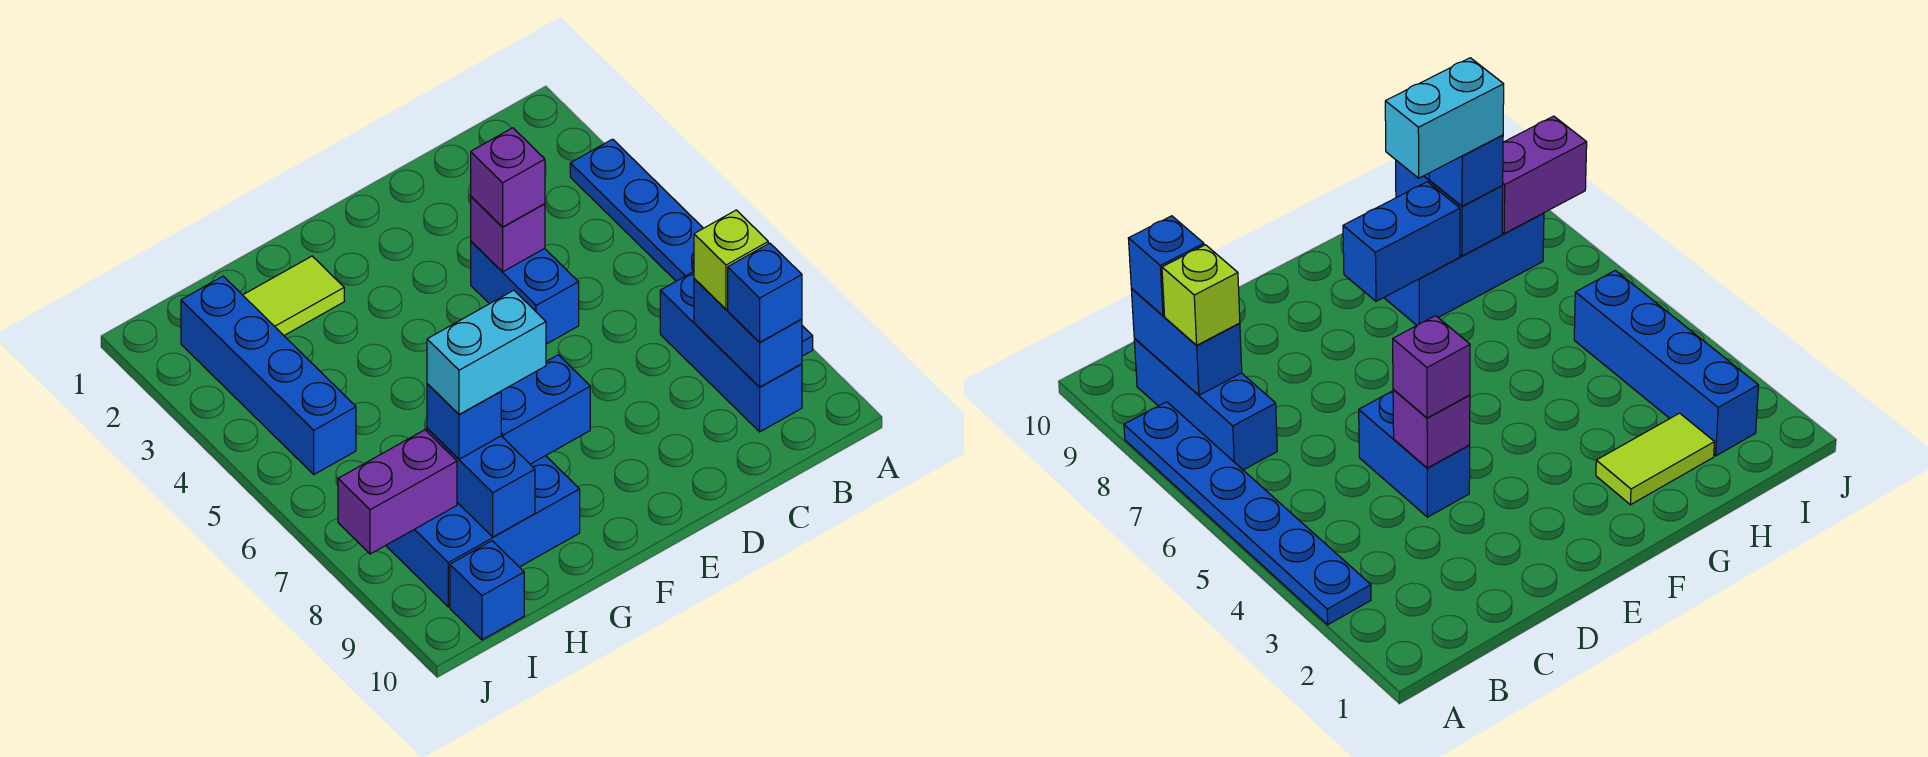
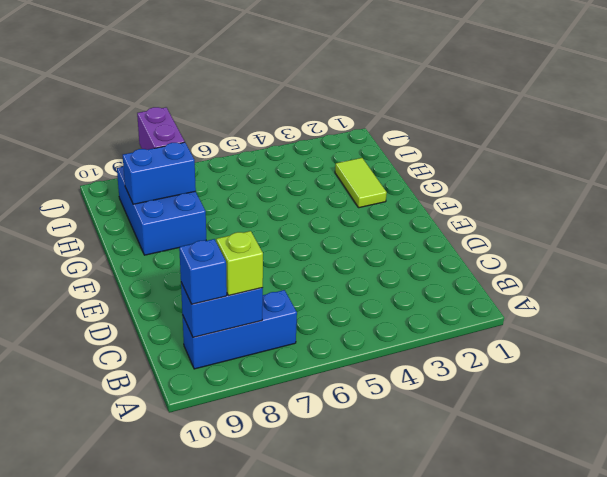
none -> blue 1x6 plate [570,139,813,356]
none -> blue 1x2 brick [471,242,579,344]
none -> blue 1x4 brick [181,276,356,474]

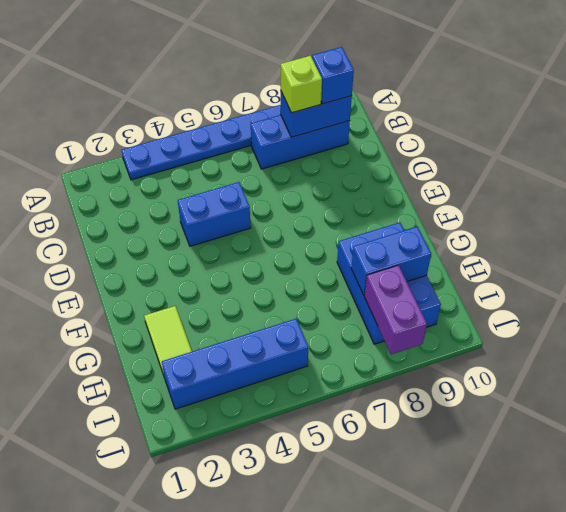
none -> blue 1x1 brick [450,541,524,640]
none -> purple 1x1 brick [471,197,545,272]
none -> blue 1x2 brick [501,355,590,464]

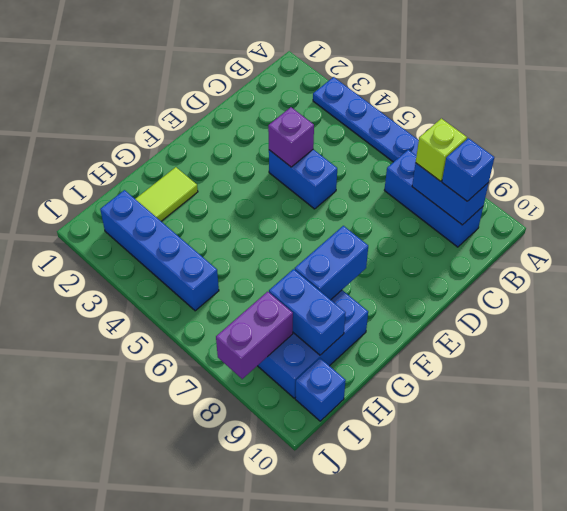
none -> purple 1x1 brick [471,128,545,227]
none -> blue 1x1 brick [427,384,501,459]
none -> cyan 1x2 brick [427,290,546,414]

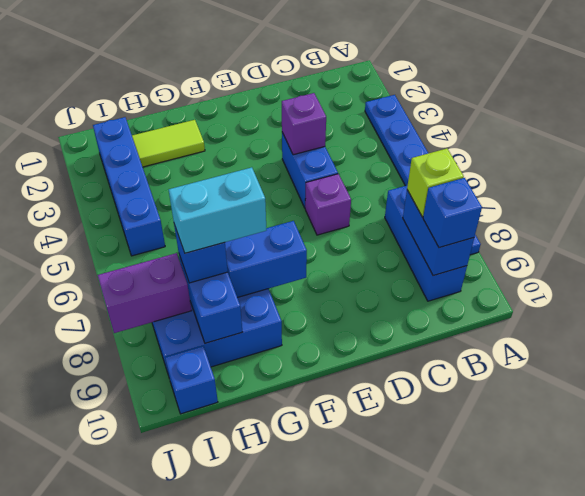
purple 1x1 brick [305,174,351,235] -> purple 1x1 brick moved to [471,128,545,227]

